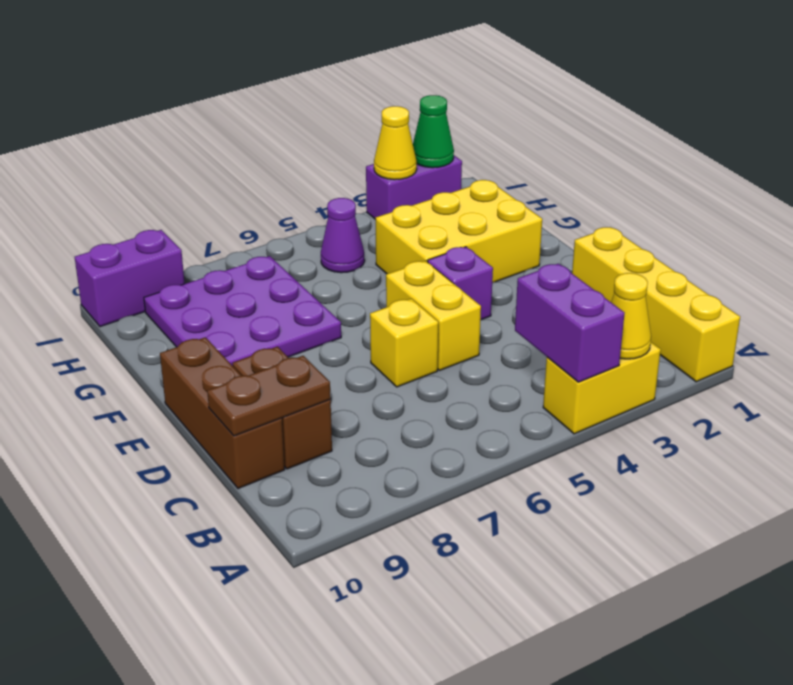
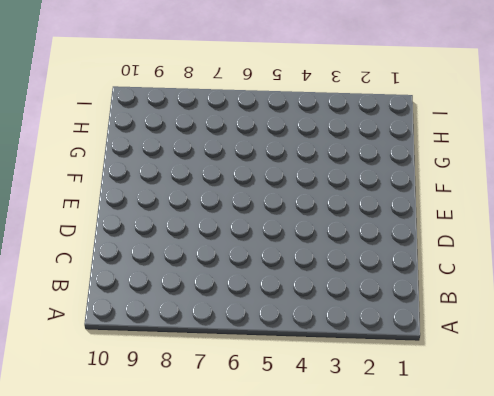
none -> yellow 1x4 brick [572,227,740,382]
none -> yellow 1x2 brick [543,342,661,434]
none -> brown 1x2 brick [233,347,332,469]

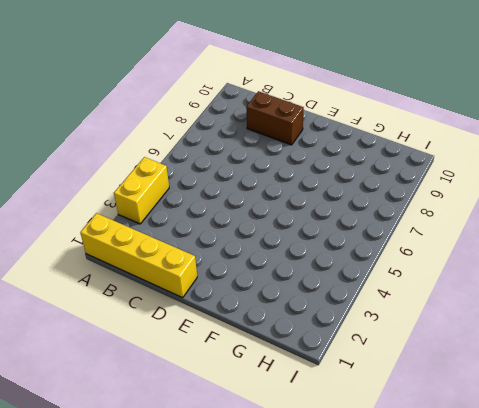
none -> brown 1x3 brick [160,337,285,489]
none -> yellow 1x2 brick [386,261,481,371]
none -> yellow 1x1 brick [370,299,438,387]

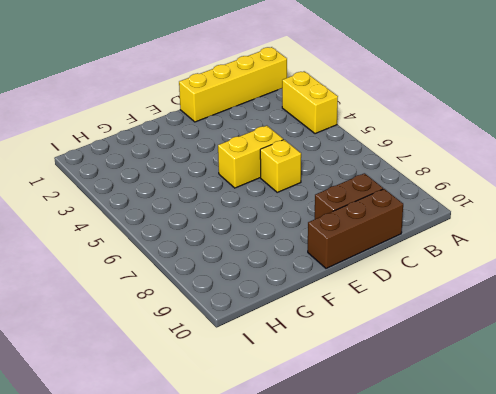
none -> purple 1x1 brick [428,247,493,320]
none -> yellow 2x3 brick [375,180,542,283]
none -> purple 3x3 plate [144,256,341,366]

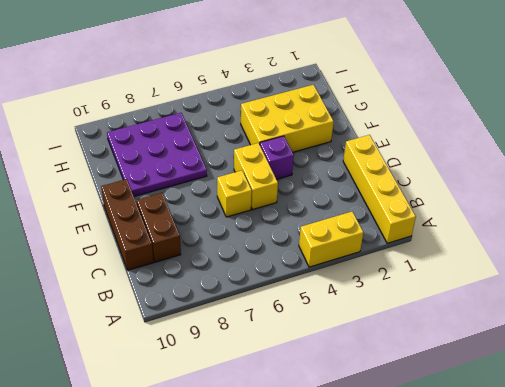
none -> purple 1x1 cone [321,198,365,273]
none -> purple 1x2 brick [366,156,462,219]
none -> purple 1x2 brick [75,230,185,327]

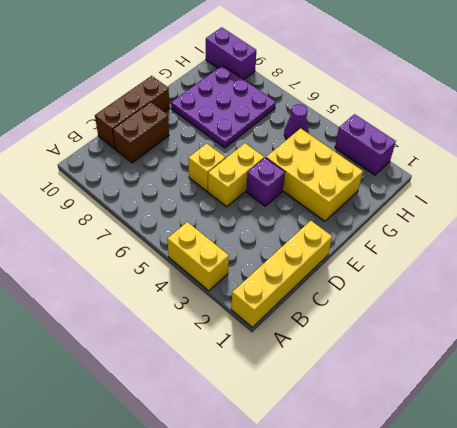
none -> yellow 1x1 cone [611,273,651,359]
none -> purple 1x2 brick [515,264,625,382]
none -> brown 1x2 plate [207,356,331,436]

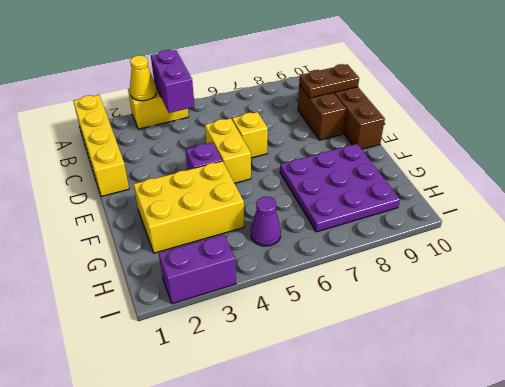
none -> purple 1x2 brick [75,230,185,327]
none -> green 1x1 cone [413,95,454,168]
none -> yellow 1x1 cone [374,106,417,180]

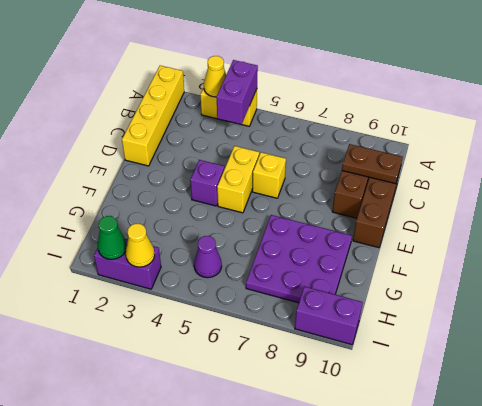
none -> yellow 2x3 brick [375,180,542,283]

